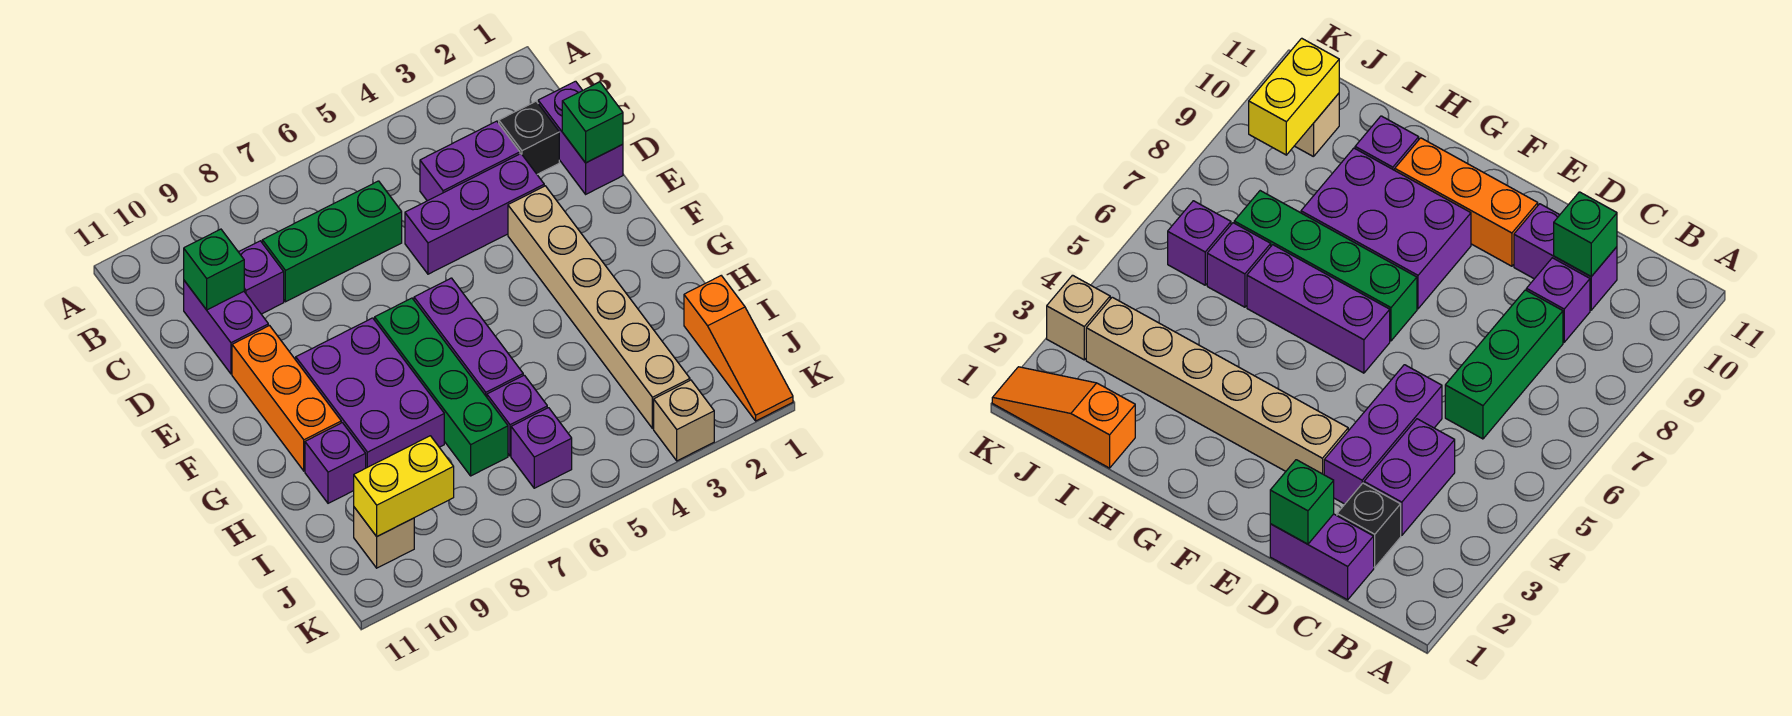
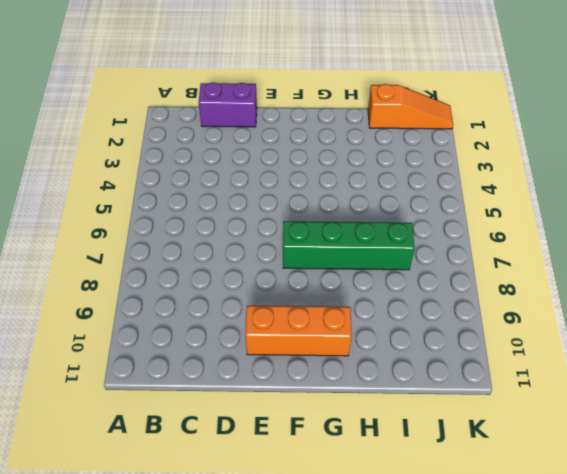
none -> black 1x1 brick [499,101,559,174]
none -> purple 1x2 brick [420,121,520,201]
none -> green 1x3 brick [262,181,402,302]

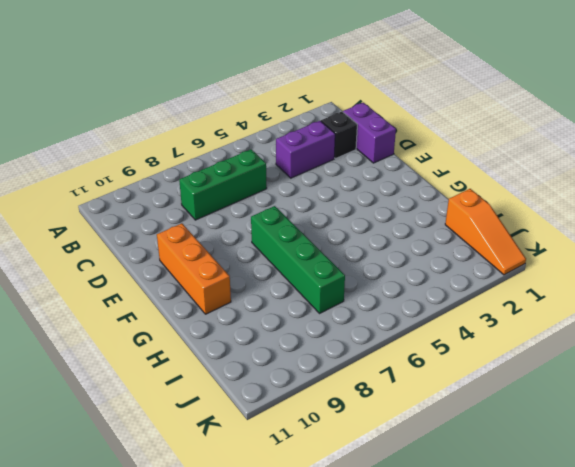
none -> purple 1x1 brick [239,241,284,314]
none -> purple 1x2 brick [184,281,268,374]
none -> purple 1x3 brick [405,154,544,274]

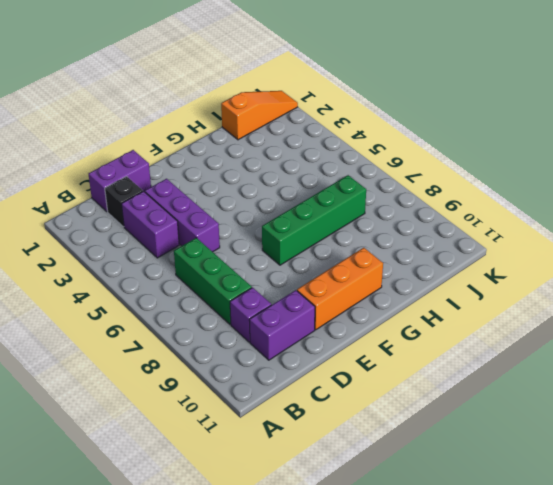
none -> tan 1x6 brick [508,186,690,429]
none -> purple 1x3 brick [414,278,523,397]
none -> purple 2x3 brick [296,318,444,468]

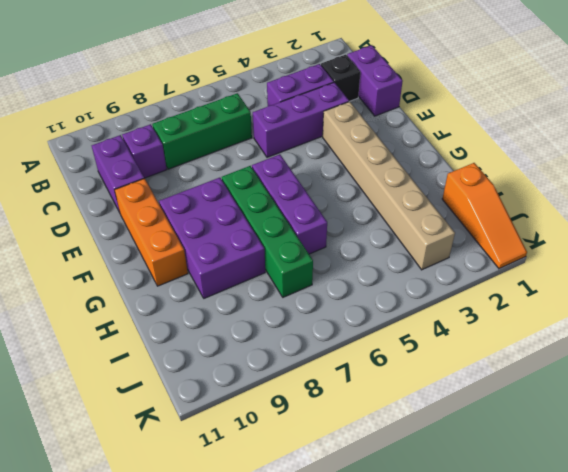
none -> purple 1x1 brick [305,423,366,503]
none -> purple 1x1 brick [487,375,547,456]
none -> purple 1x1 brick [511,408,572,488]

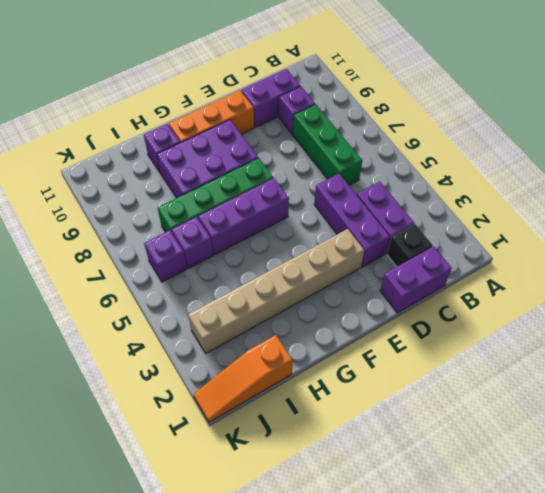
none -> tan 1x1 brick [354,507,414,568]
none -> tan 1x1 brick [654,380,714,461]
none -> green 1x1 brick [184,229,244,310]

